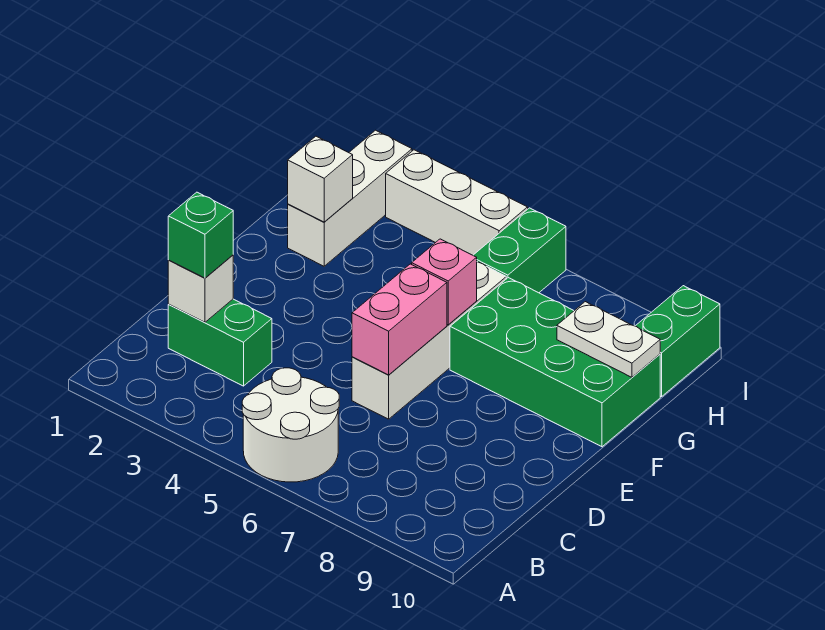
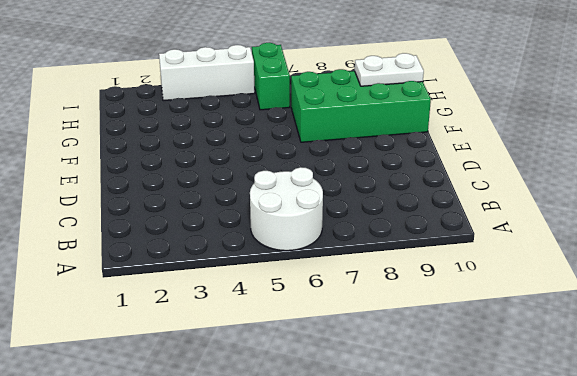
none -> green 1x2 brick [168,299,272,386]
none -> white 1x4 brick [352,262,506,419]
none -> white 1x3 brick [288,130,412,266]

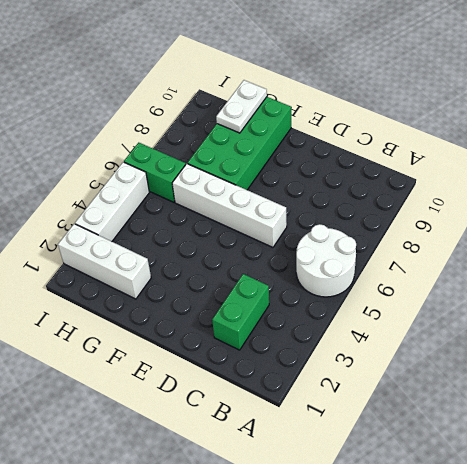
none -> green 1x2 brick [636,286,720,397]
none -> white 1x1 brick [168,255,233,322]
none -> pink 1x2 brick [352,264,447,375]

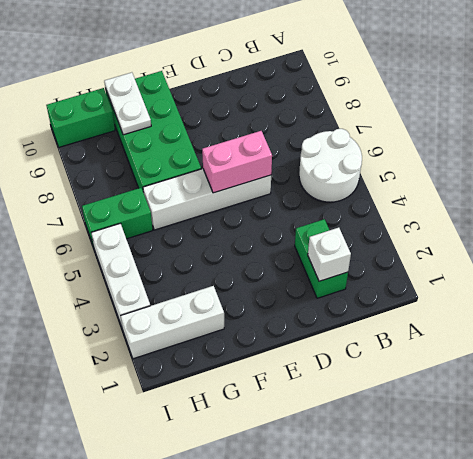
none -> pink 1x1 brick [412,239,477,325]
none -> white 1x1 brick [288,136,353,222]
none -> green 1x1 brick [168,192,233,278]

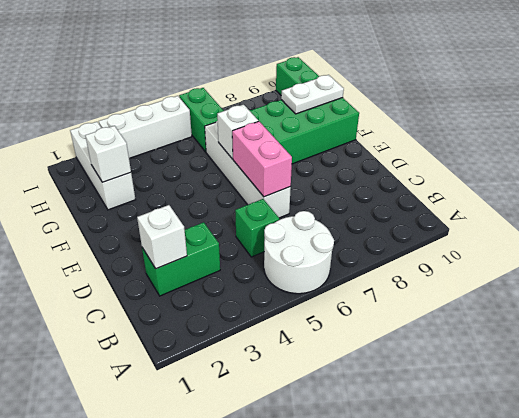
green 1x1 brick [235,199,279,257] -> green 1x1 brick moved to [168,192,233,278]
white 1x1 brick [217,105,258,159] -> pink 1x1 brick [412,239,477,325]

